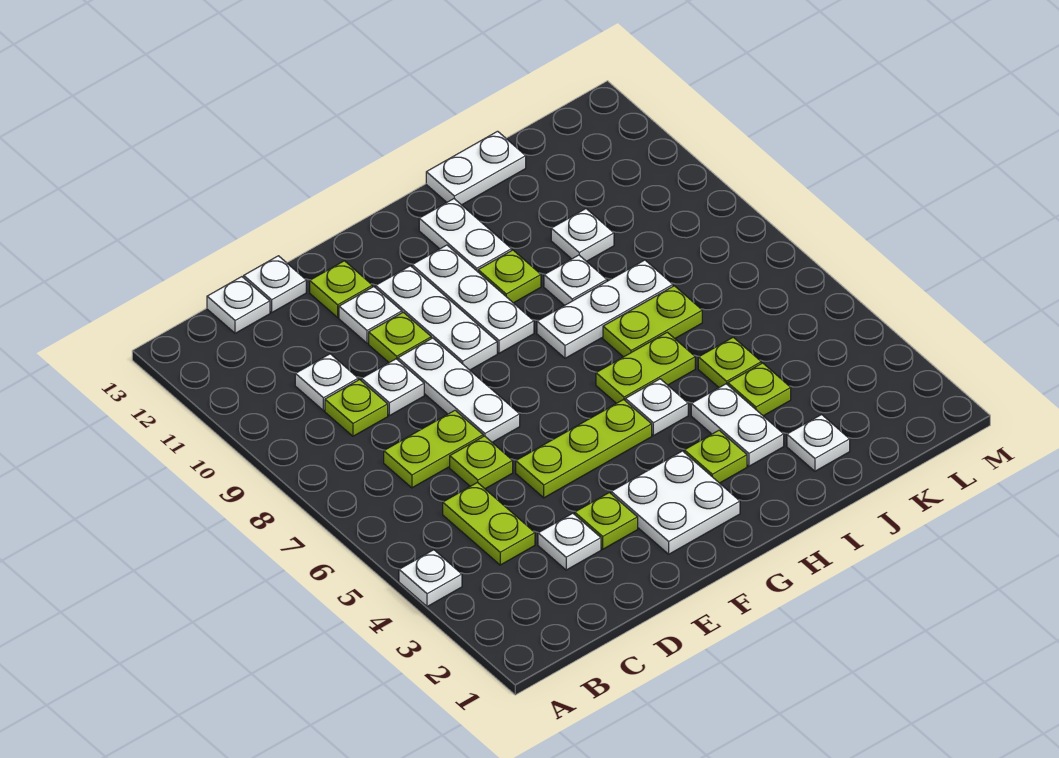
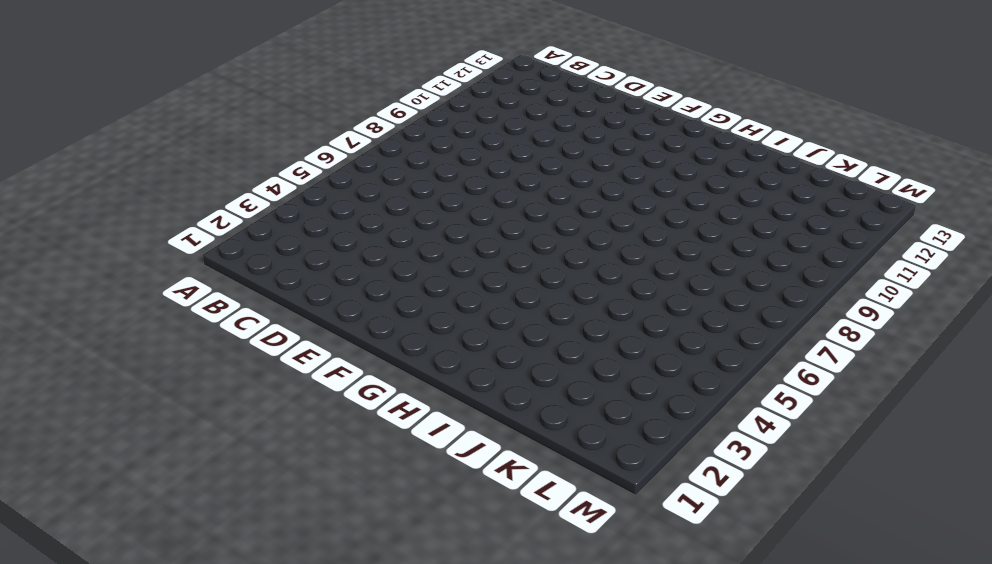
none -> white 1x1 plate [399,550,462,607]
none -> lime 1x2 plate [443,482,535,565]
none -> lime 1x2 plate [384,410,483,488]
none -> lime 1x1 plate [325,380,388,436]

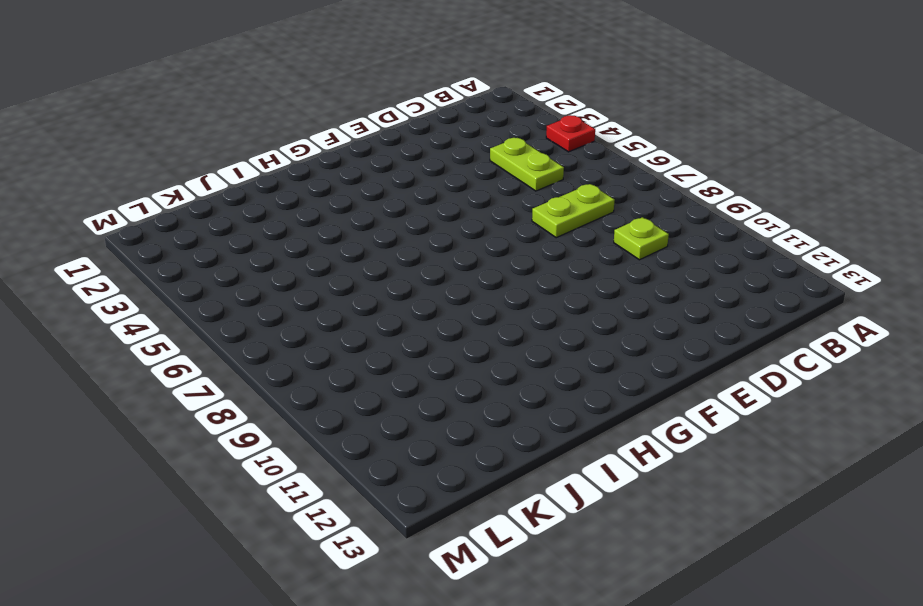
red 1x1 plate [546,115,595,152] -> white 1x1 plate [399,550,462,607]
none -> white 1x1 plate [295,354,358,411]
none -> white 1x1 plate [207,277,270,333]
none -> white 1x1 plate [538,513,601,570]
none -> lime 1x1 plate [450,436,513,489]

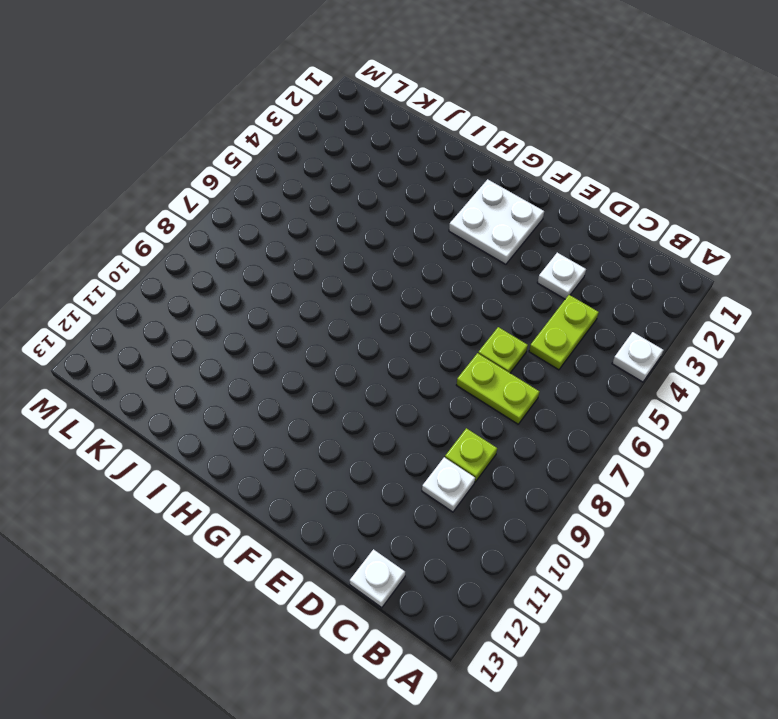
none -> white 1x1 plate [361,359,424,416]
none -> white 1x1 plate [244,256,306,312]
none -> lime 1x1 plate [575,493,638,549]
none -> lime 1x3 plate [516,400,652,498]

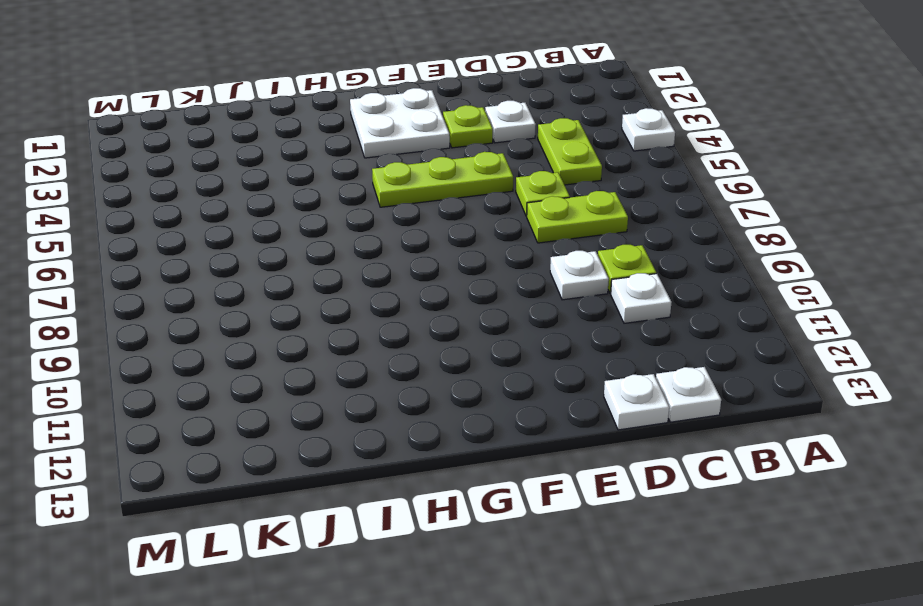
none -> white 1x3 plate [398,338,520,442]
none -> lime 1x1 plate [369,312,431,362]
none -> white 1x1 plate [339,287,402,343]
none -> lime 1x1 plate [310,261,372,317]

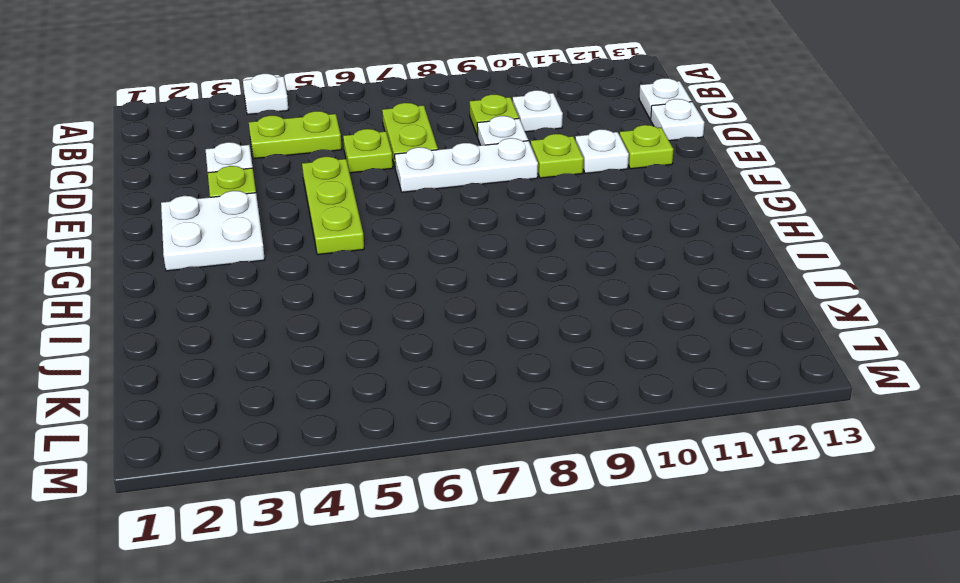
none -> white 1x3 plate [376,266,497,370]
none -> white 1x3 plate [412,245,534,353]
none -> lime 1x1 plate [684,430,747,483]
none -> white 1x1 plate [625,379,688,436]

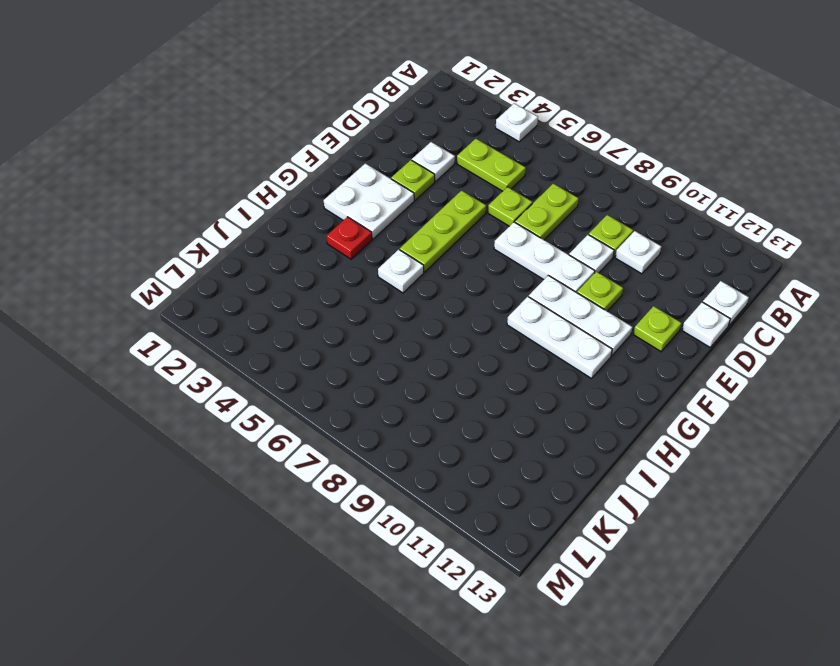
red 1x1 plate [327,217,372,259] -> lime 1x1 plate [684,430,747,483]
none -> white 1x1 plate [339,287,402,343]
none -> lime 1x2 plate [596,332,695,403]
none -> white 1x3 plate [537,260,673,358]
none -> lime 1x1 plate [478,250,541,303]

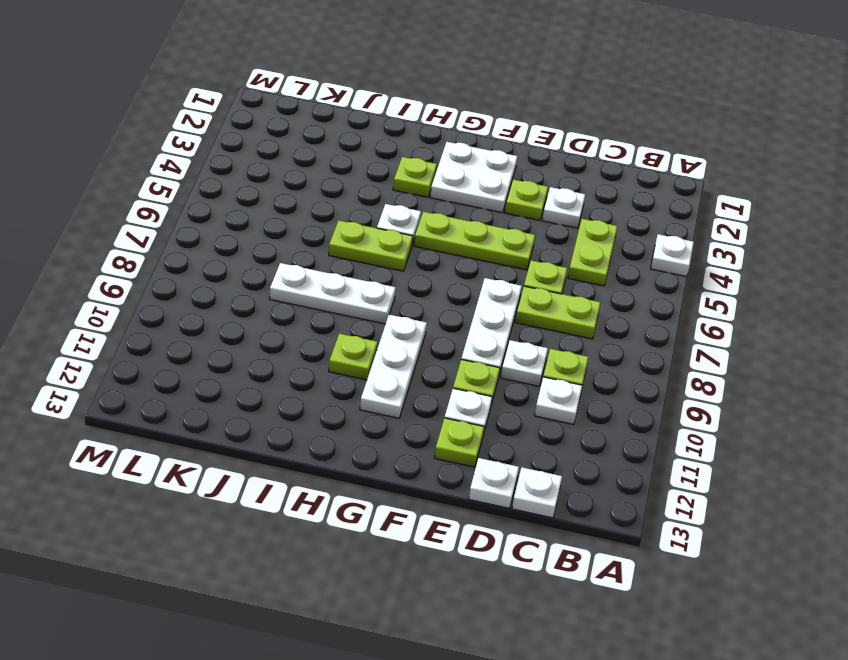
none -> white 1x3 plate [376,266,497,370]
none -> white 1x2 plate [419,199,512,272]
none -> white 1x2 plate [691,384,784,466]
none -> lime 1x2 plate [603,286,702,357]

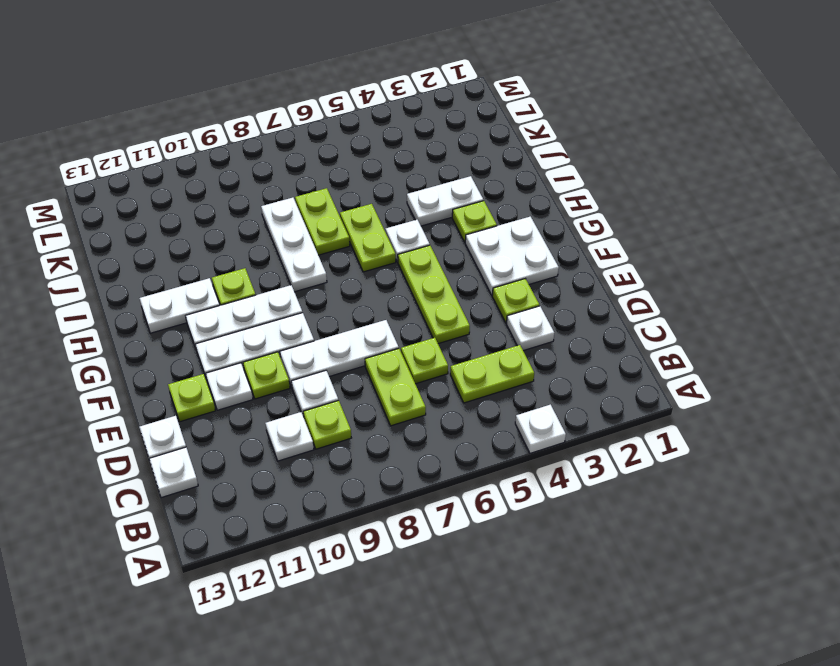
none -> white 1x1 plate [544,255,607,305]
none -> white 1x2 plate [426,131,526,205]
none -> white 1x1 plate [787,415,850,471]
none -> lime 1x1 plate [728,363,791,416]

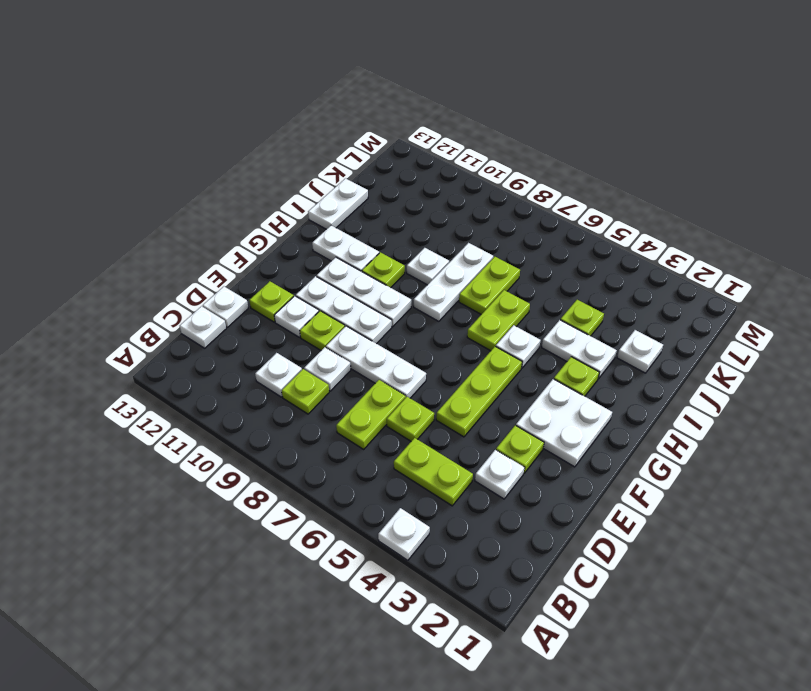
none -> lime 1x1 plate [698,337,761,387]
none -> white 1x1 plate [551,209,614,262]

